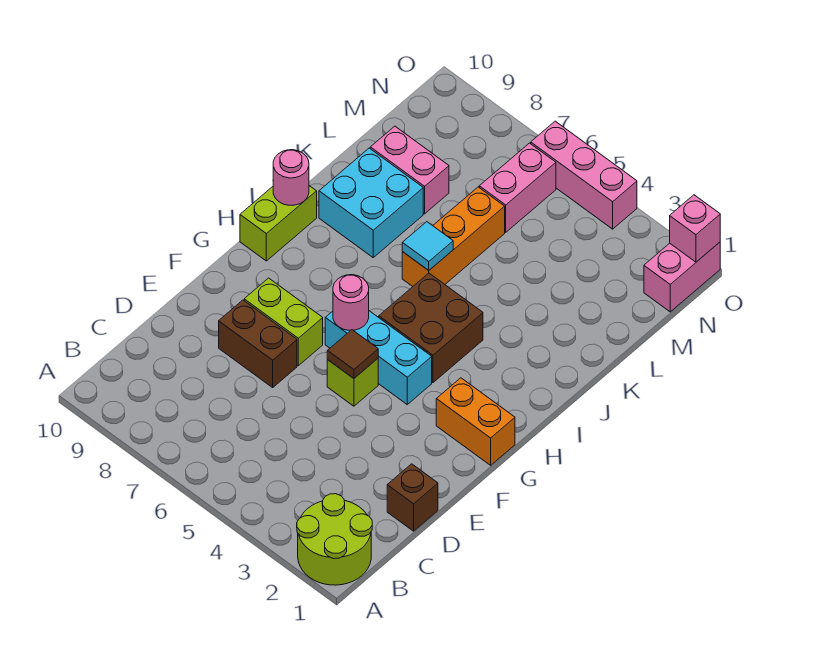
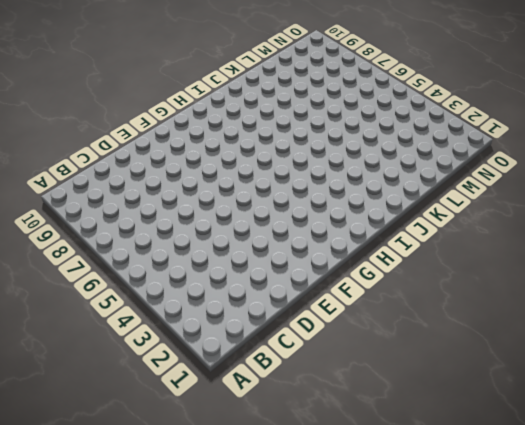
none -> lime 2x2 round brick [297,494,372,585]
none -> brown 1x1 brick [387,464,438,531]
none -> brown 1x2 brick [219,300,297,387]

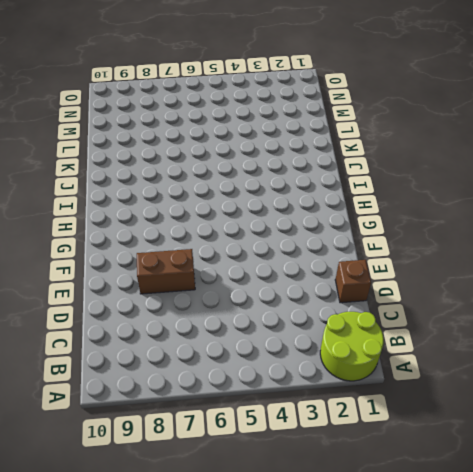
none -> lime 1x1 brick [327,359,378,406]
none -> lime 1x2 brick [244,278,323,366]
none -> orange 1x2 brick [436,378,515,465]

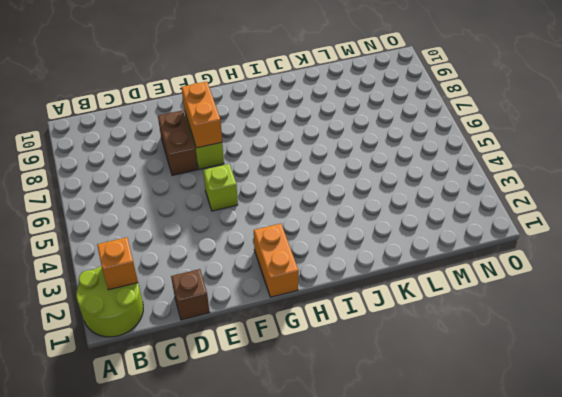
orange 1x1 brick [97,237,138,290] -> none
orange 1x2 brick [182,82,222,148] -> none
none -> cyan 1x3 brick [325,311,432,404]
none -> brown 2x2 brick [379,273,483,383]
none -> lime 1x2 brick [240,186,317,261]

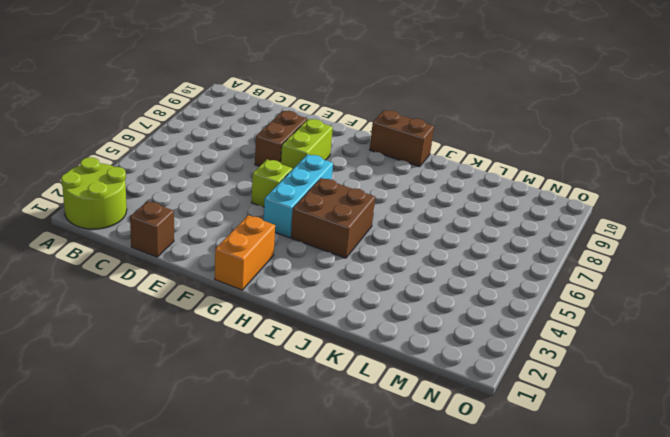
brown 1x2 brick [370,110,434,167] -> lime 1x2 brick [240,186,317,261]
none -> orange 1x3 brick [402,187,505,287]
none -> cyan 2x2 brick [319,148,423,257]
none -> pink 1x2 brick [370,126,449,214]

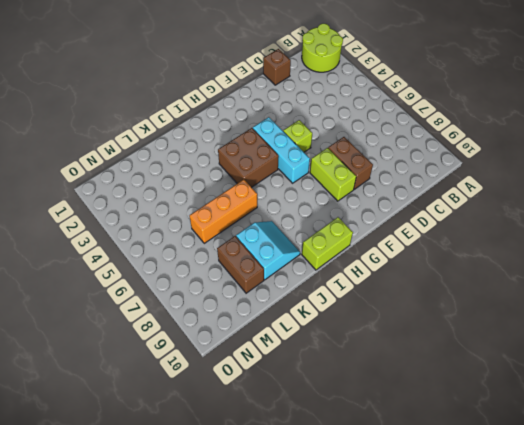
cyan 2x2 slope [236,221,300,280] -> cyan 2x2 brick [319,148,423,257]
brown 1x2 brick [217,236,264,293] -> pink 1x2 brick [370,126,449,214]
none -> orange 1x2 brick [436,378,515,465]
none -> pink 1x2 brick [479,143,556,232]
none -> pink 1x2 brick [644,242,720,312]

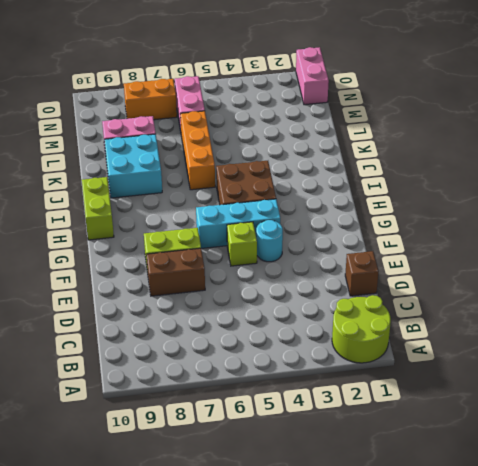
cyan 1x1 round brick [256,220,283,262] -> none
orange 1x2 brick [124,79,177,120] -> orange 1x2 brick moved to [436,378,515,465]
none -> pink 1x3 brick [531,121,637,229]
none -> brown 1x1 tile [327,330,378,378]
none -> pink 1x1 round brick [333,275,369,330]

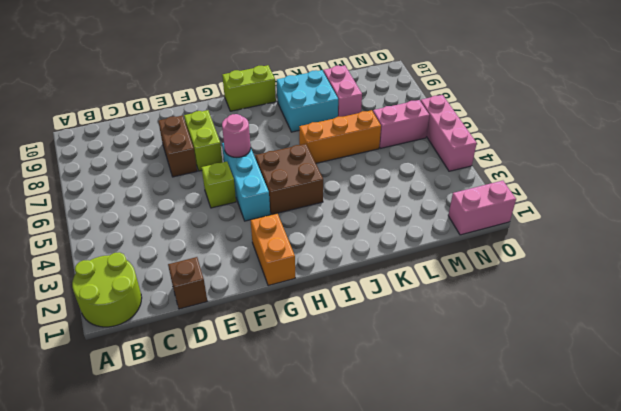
none -> brown 1x1 tile [327,330,378,378]
none -> pink 1x1 round brick [273,150,309,205]
none -> cyan 1x1 tile [402,222,453,270]

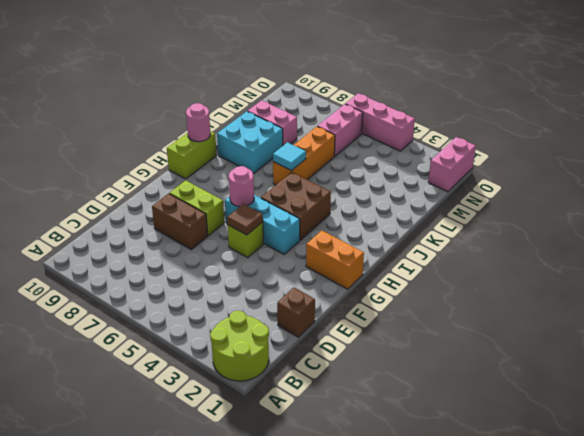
none -> pink 1x1 brick [670,195,720,262]

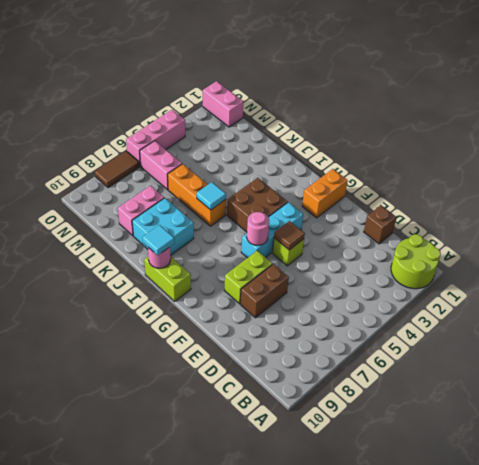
cyan 1x1 tile [143,225,175,255] -> none
brown 1x2 tile [95,151,139,188] -> none
none -> pink 1x1 brick [670,195,720,262]

